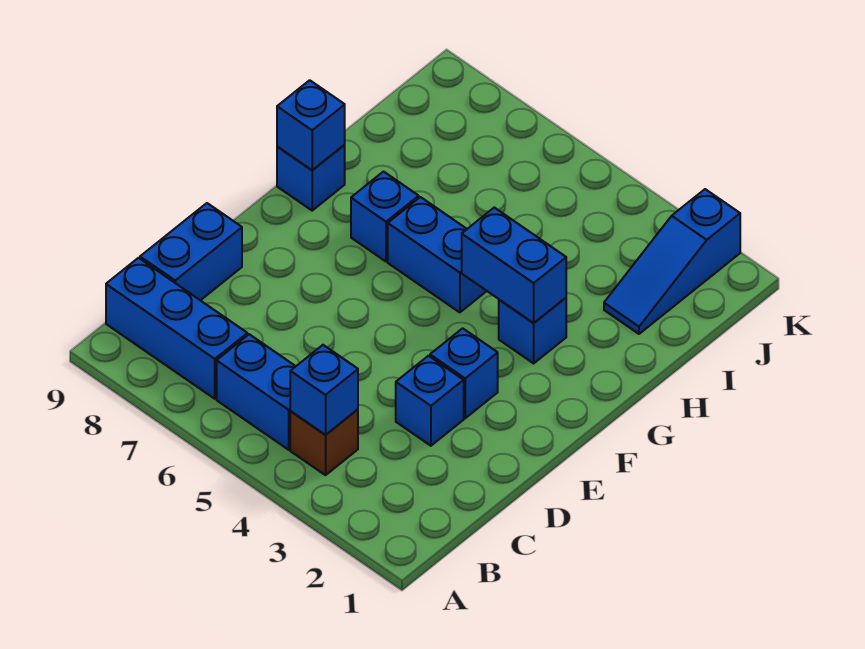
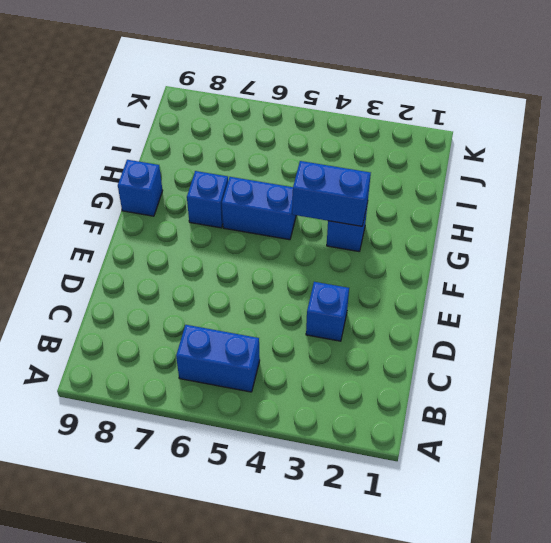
none -> brown 1x1 brick [290,409,358,475]
none -> blue 1x3 brick [106,258,247,399]
none -> blue 1x2 brick [140,203,242,300]

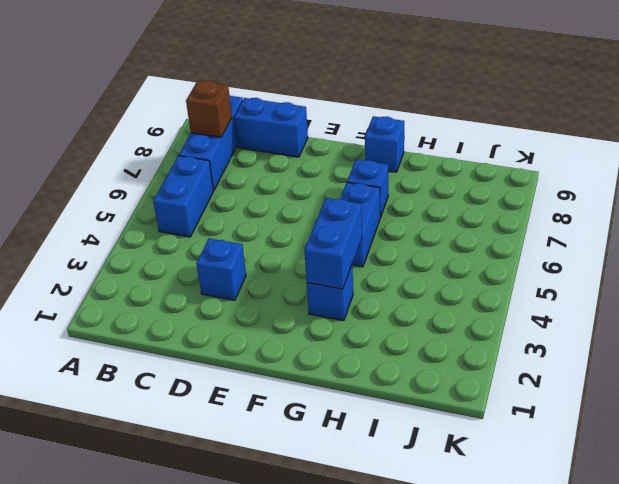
brown 1x1 brick [186,81,232,137] -> brown 1x1 brick moved to [290,409,358,475]
none -> blue 1x1 brick [430,328,498,418]
none -> blue 1x3 slope [604,189,740,334]
none -> blue 1x1 brick [290,345,358,435]

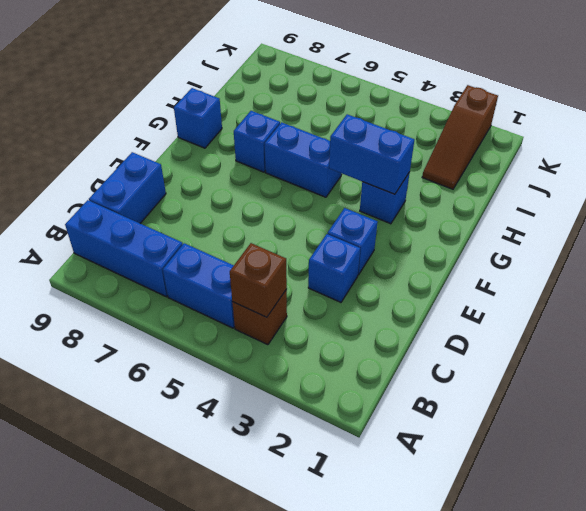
brown 1x1 brick [230,243,287,317] -> blue 1x1 brick [290,345,358,435]
brown 1x3 slope [422,85,498,189] -> blue 1x3 slope [604,189,740,334]
none -> blue 1x1 brick [277,80,345,170]

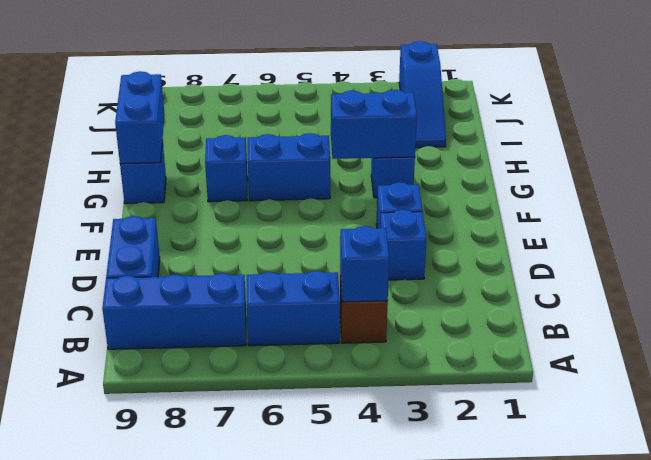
blue 1x2 brick [115,71,165,164] -> blue 1x1 brick [277,80,345,170]

